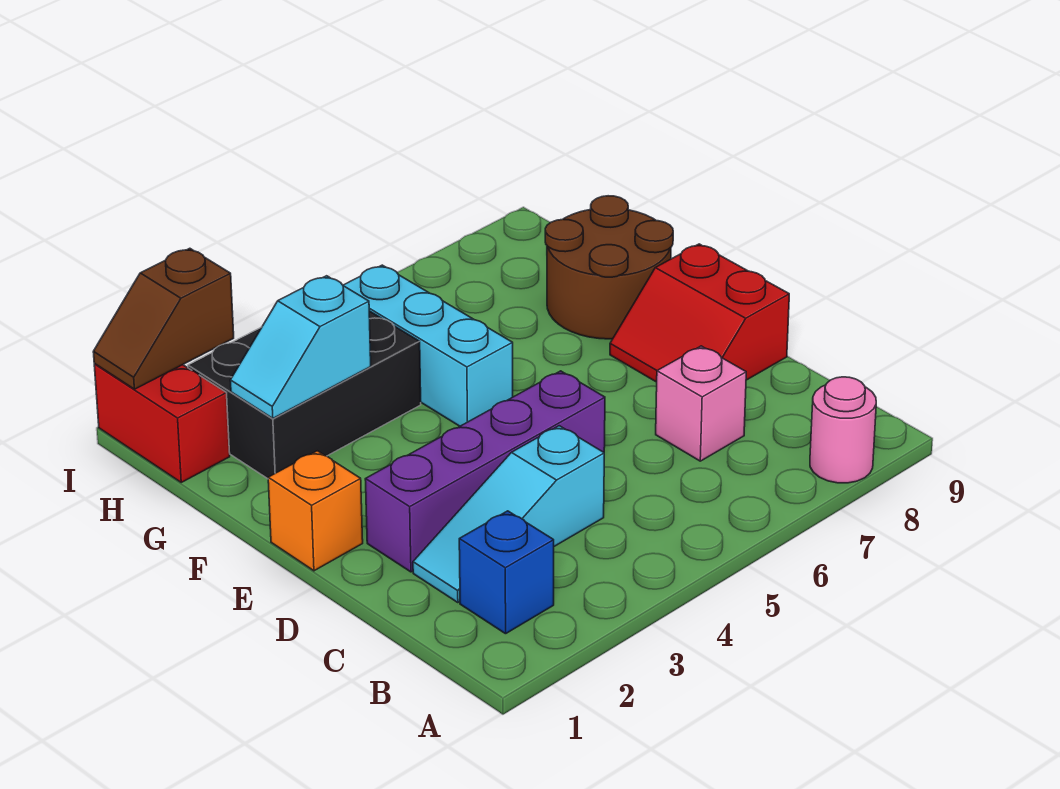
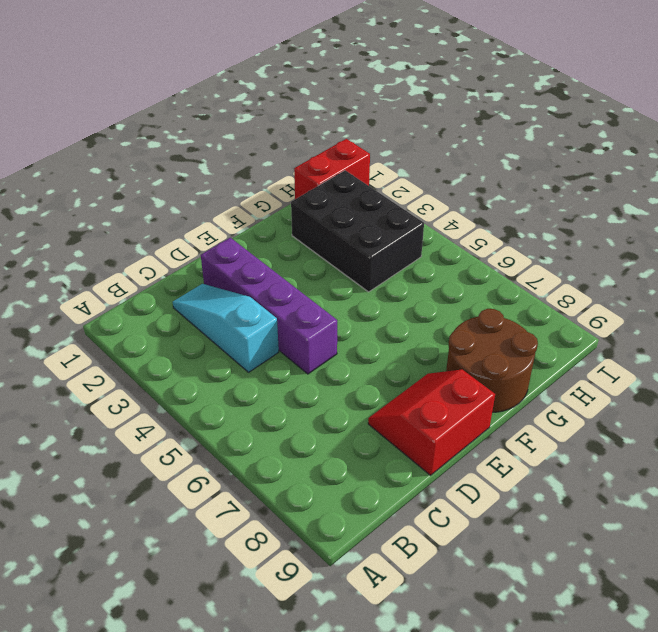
none -> pink 1x1 round brick [810,377,876,483]
none -> blue 1x1 brick [459,511,554,634]
none -> pink 1x1 brick [656,346,746,461]

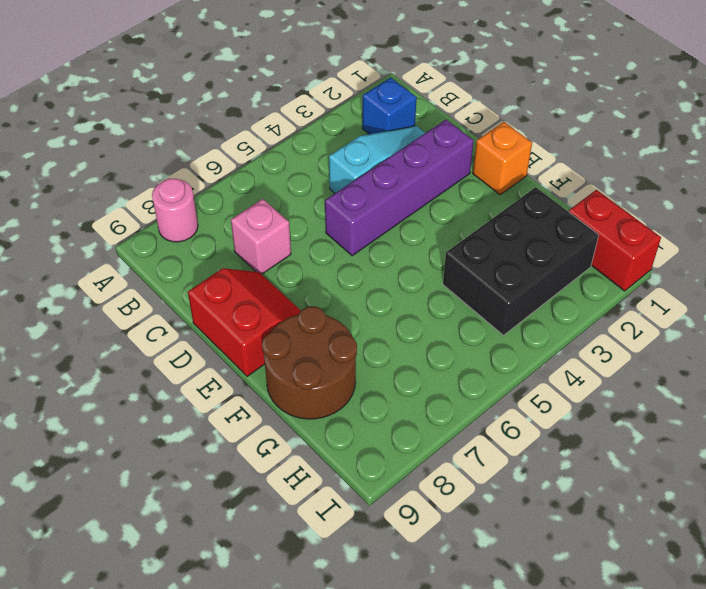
none -> cyan 1x3 brick [343,265,513,426]
none -> cyan 1x2 slope [230,276,371,418]
none -> brown 1x2 slope [93,248,234,389]

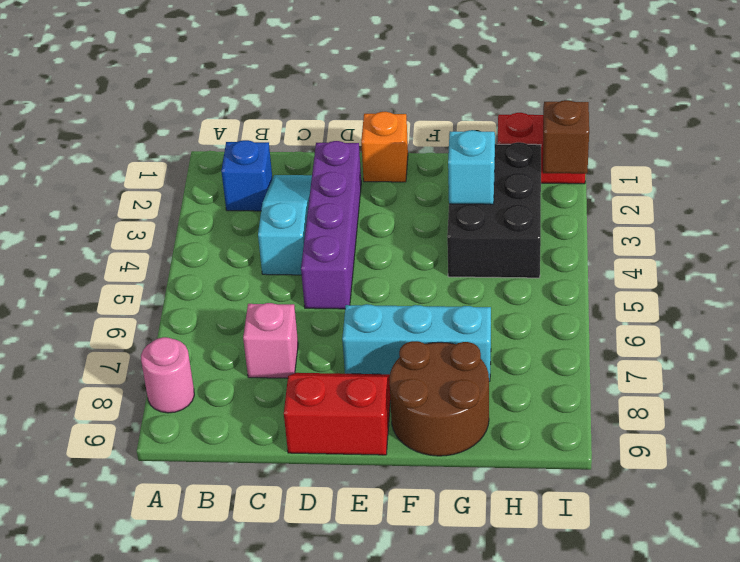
cyan 1x3 brick [342,304,491,381] -> cyan 1x3 brick moved to [343,265,513,426]

